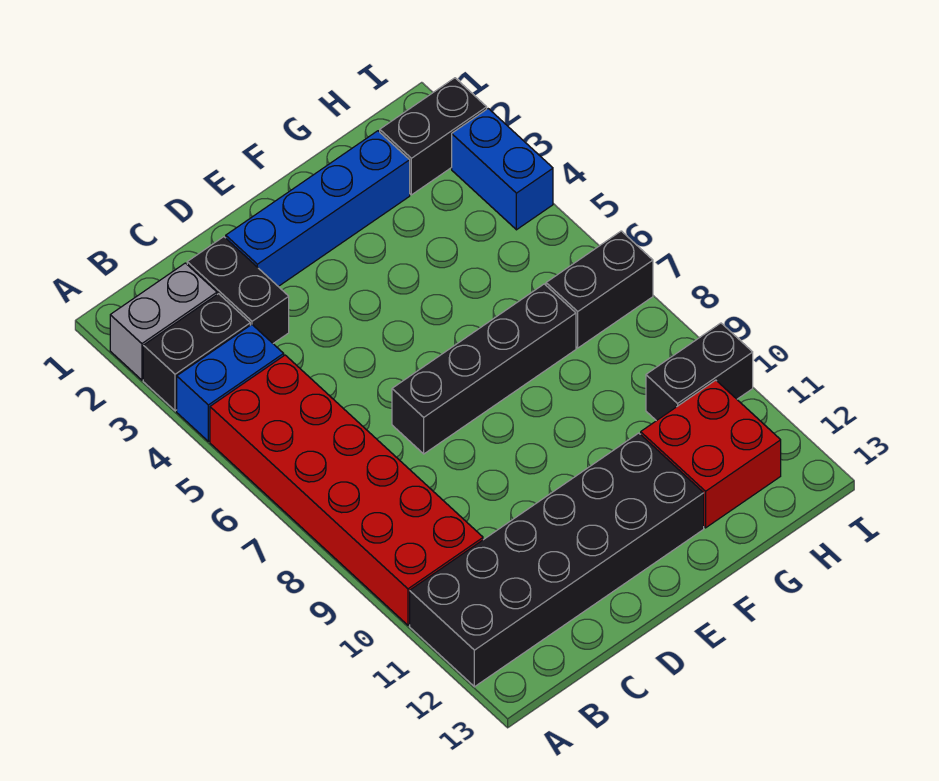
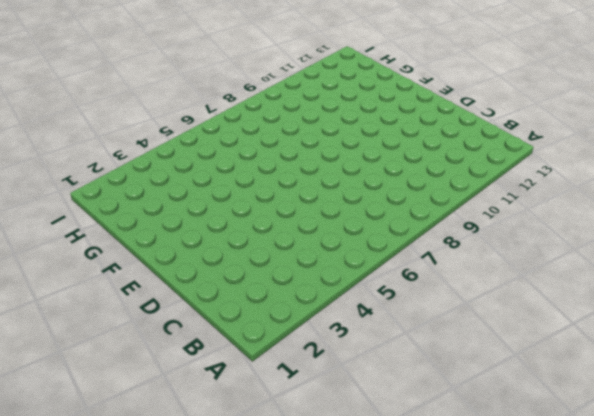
none -> grey 1x2 brick [110,263,217,380]
none -> black 1x2 brick [143,294,250,411]
none -> blue 1x2 brick [177,325,284,441]

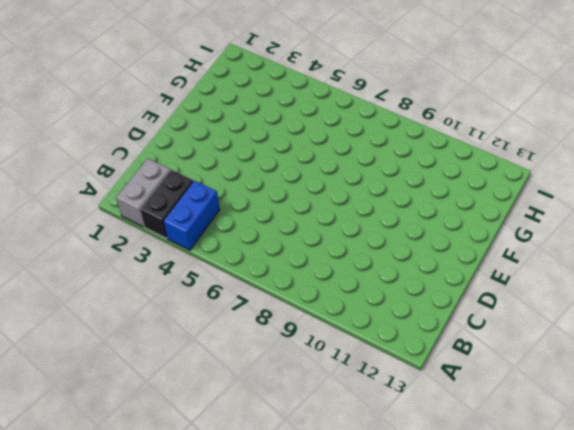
none -> red 2x6 brick [210,355,483,625]
none -> black 2x6 brick [410,433,704,687]
none -> black 1x2 brick [187,237,289,343]

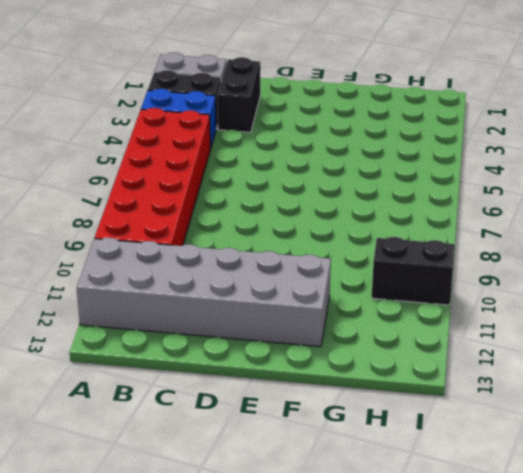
grey 2x6 brick [77,238,331,347] -> black 2x6 brick [410,433,704,687]
none -> blue 1x4 brick [226,131,410,286]
none -> black 1x4 brick [392,284,576,454]
none -> red 2x2 brick [641,380,781,528]

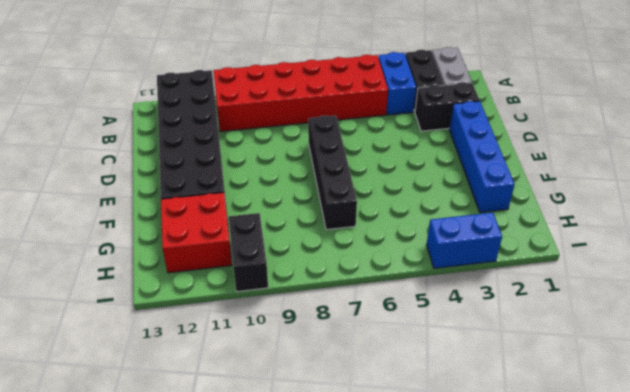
none -> black 1x2 brick [380,78,487,195]
none -> black 1x2 brick [546,231,653,348]

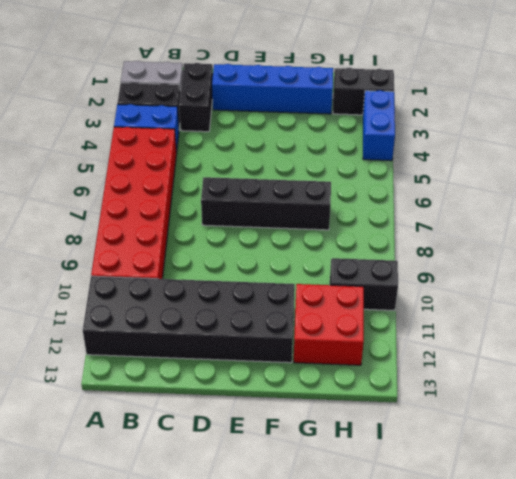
none -> black 1x2 brick [546,231,653,348]

